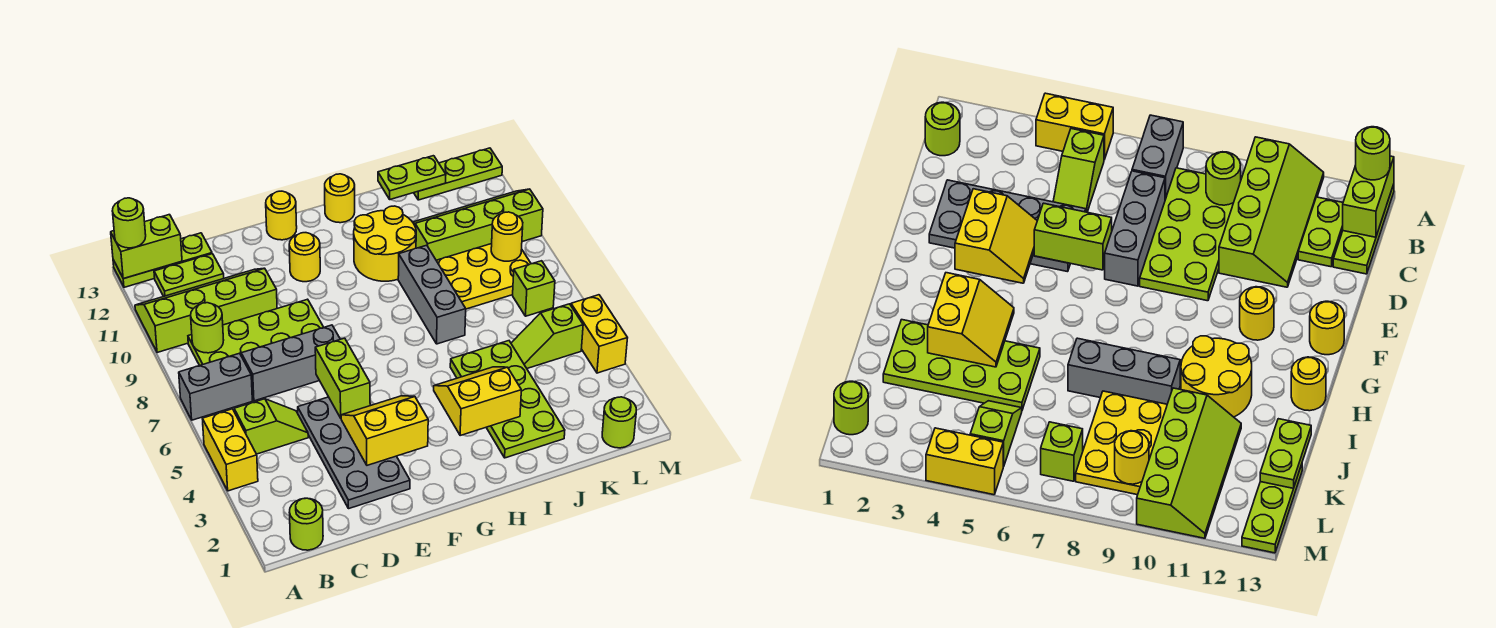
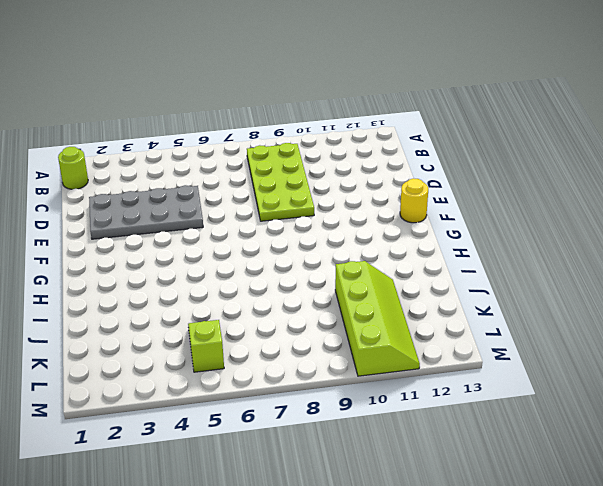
none -> yellow 1x2 brick [203,409,258,491]
none -> grey 1x2 brick [179,353,252,420]
none -> lime 2x4 slope [135,268,277,353]
none -> lime 1x3 plate [113,233,212,287]

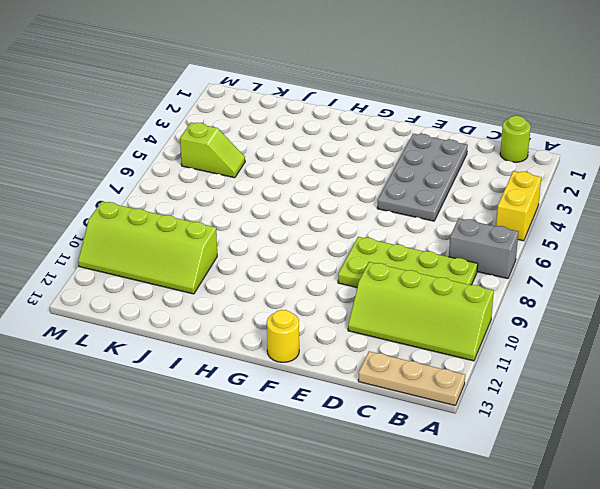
tan 1x3 plate [358,351,465,406] -> lime 1x3 plate [113,233,212,287]
none -> lime 1x2 slope [234,399,308,454]
none -> lime 1x2 plate [154,254,224,296]
none -> grey 1x3 brick [241,325,340,401]
none -> yellow 1x1 round brick [289,233,320,282]

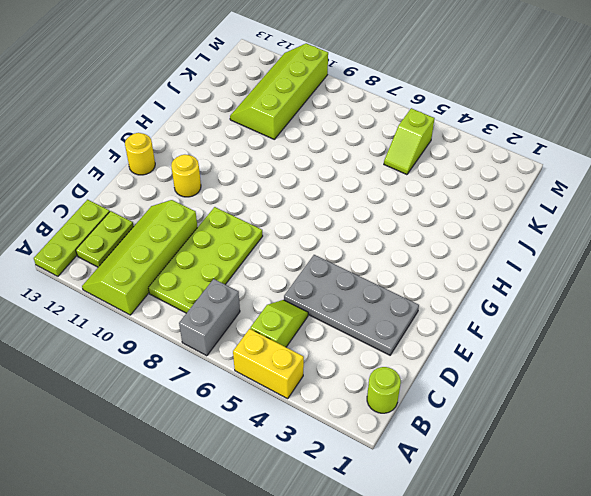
none -> grey 1x3 brick [241,325,340,401]
none -> yellow 2x2 round brick [354,206,416,281]
none -> yellow 1x1 round brick [325,174,355,223]
none -> lime 2x4 plate [450,341,565,458]

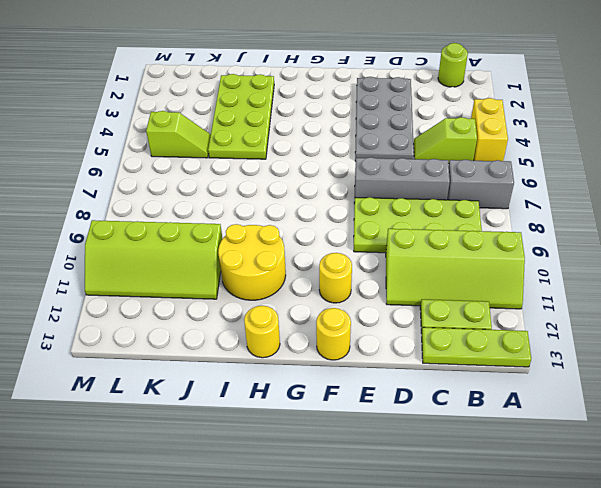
none -> grey 1x3 brick [398,245,466,344]
none -> yellow 2x3 plate [436,244,531,309]
none -> lime 1x3 plate [414,148,502,200]
none -> lime 1x1 round brick [602,397,636,448]

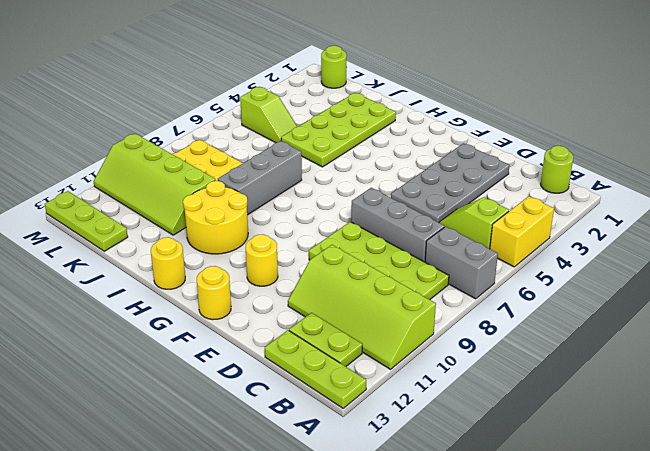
none -> lime 1x1 brick [513,261,555,316]
none -> yellow 1x2 brick [571,295,627,373]
none -> lime 1x2 brick [111,215,182,279]
none -> lime 1x1 round brick [191,303,224,353]

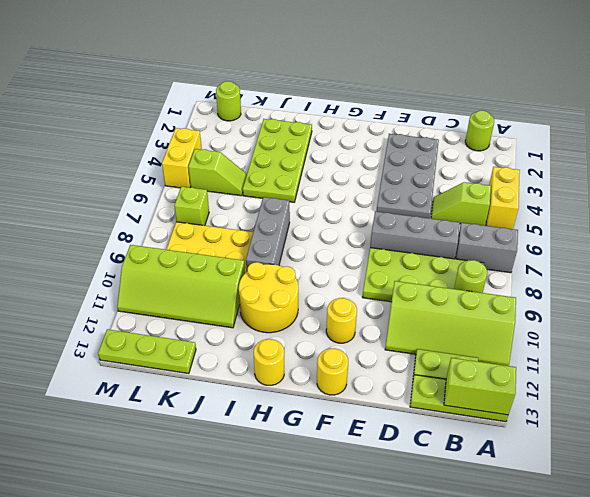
none -> yellow 2x2 slope [341,396,428,465]
none -> lime 1x2 brick [315,338,370,418]
none -> yellow 2x2 slope [434,367,521,435]
none -> lime 1x2 plate [378,156,446,199]

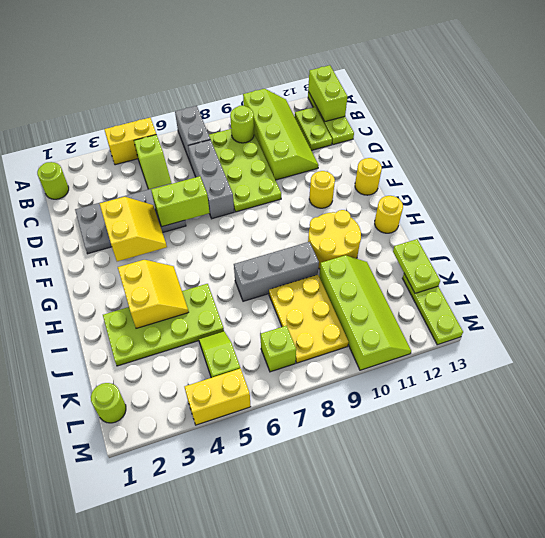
none -> yellow 1x1 round brick [491,212,523,261]
none -> lime 1x1 round brick [112,198,146,248]

